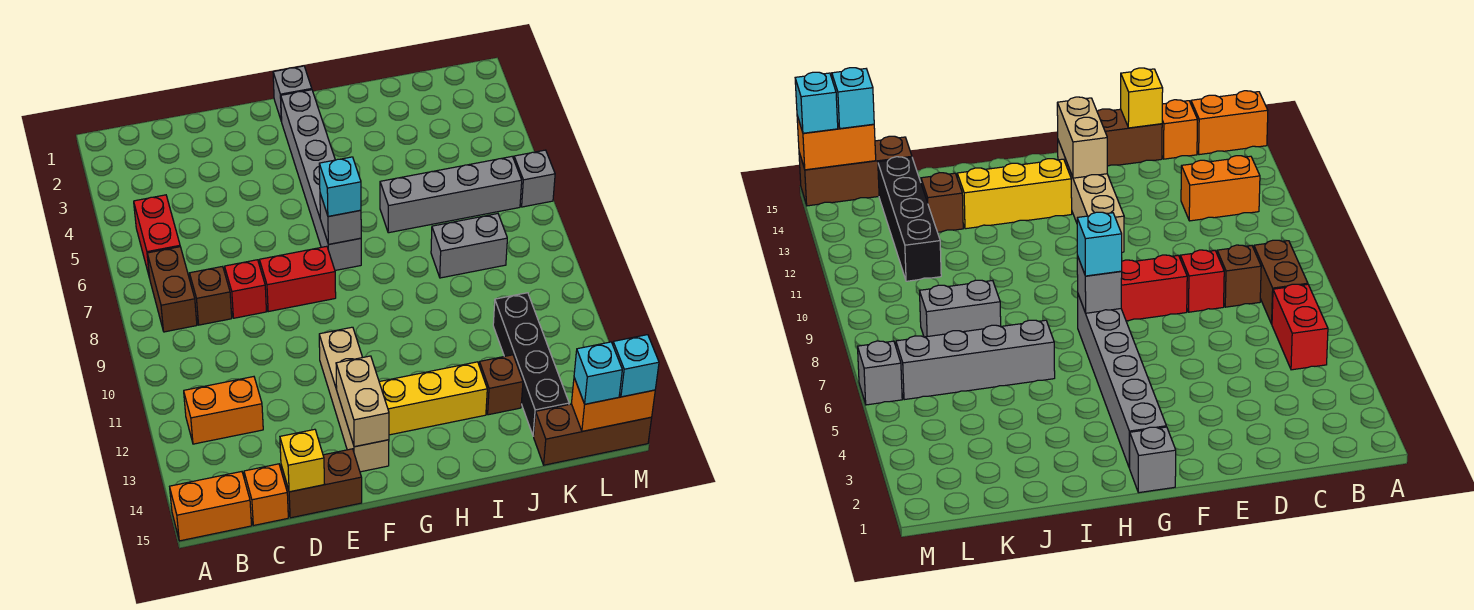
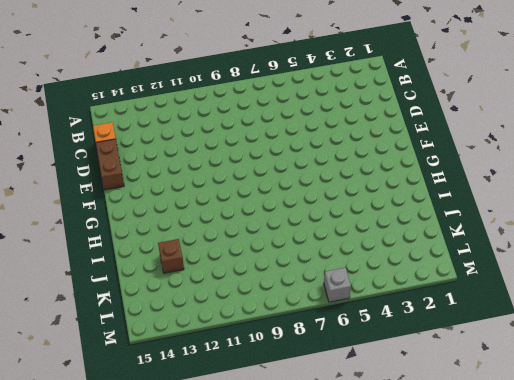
none -> orange 1x2 brick [170,472,252,541]
none -> red 1x2 brick [134,195,180,278]
none -> brown 1x2 brick [147,247,197,332]

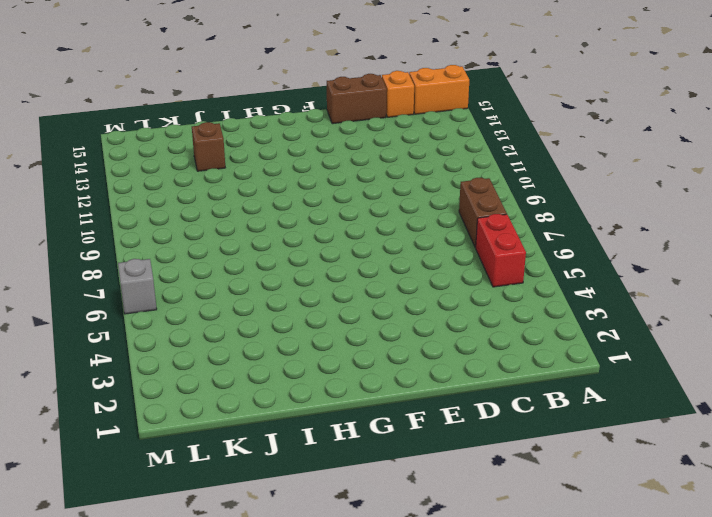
none -> orange 1x2 brick [184,377,263,444]
none -> brown 1x1 brick [190,266,232,325]
none -> red 1x1 brick [225,260,267,318]

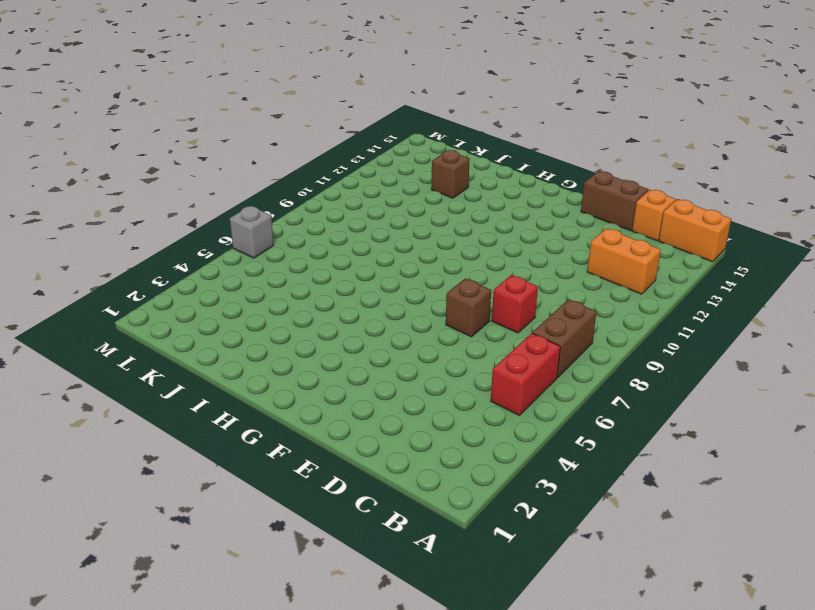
brown 1x1 brick [446,279,491,337] -> brown 1x1 brick moved to [190,266,232,325]
none -> red 1x2 brick [259,246,336,312]
none -> tan 1x4 brick [319,327,389,472]
none -> grey 1x1 brick [273,66,312,121]

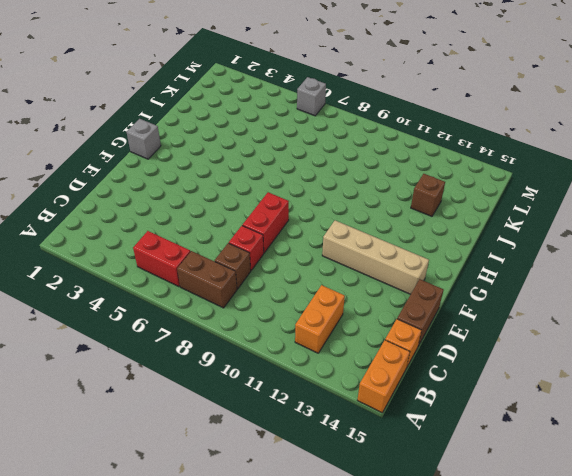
none -> grey 1x6 brick [281,90,361,270]
none -> yellow 1x3 brick [379,362,487,435]
none -> grey 1x4 brick [380,157,522,233]

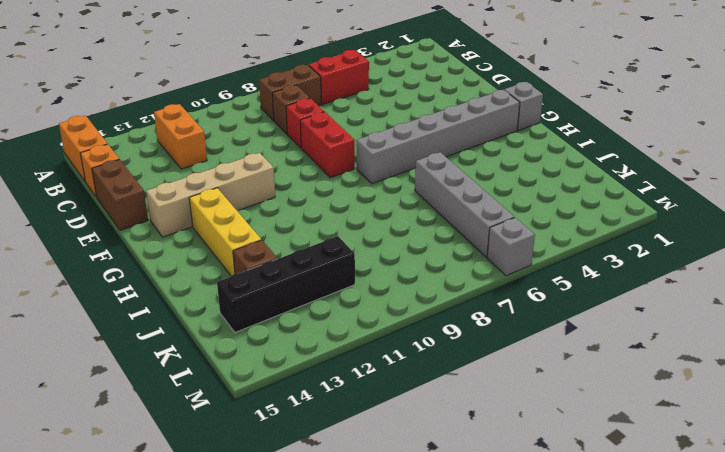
none -> grey 1x2 brick [431,214,507,278]
none -> brown 1x3 brick [534,404,652,465]
none -> yellow 1x1 brick [280,429,325,492]

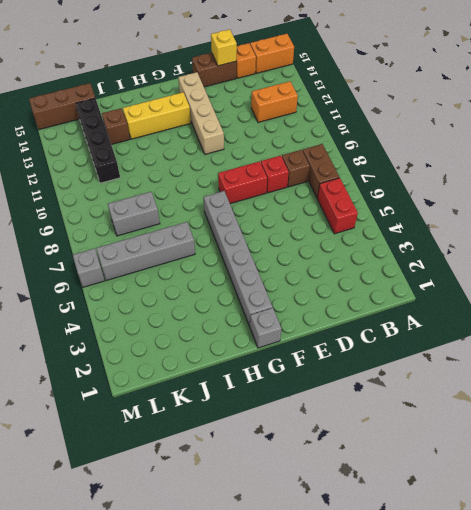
none -> tan 1x2 brick [336,356,389,447]
none -> grey 1x1 brick [320,194,361,244]
none -> orange 1x2 brick [571,378,655,431]

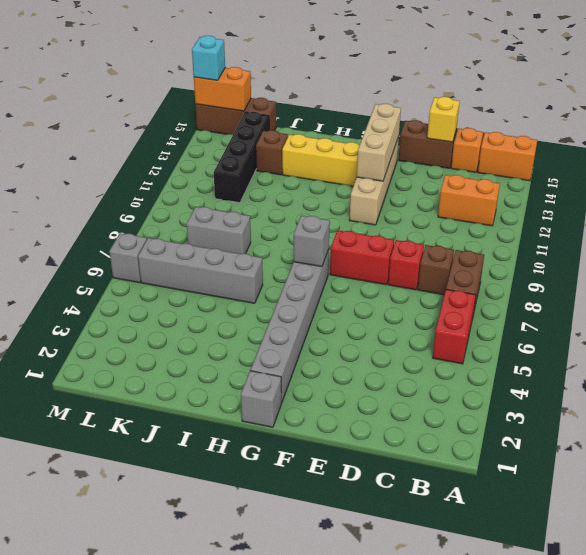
tan 1x3 brick [357,104,401,181] -> tan 1x2 brick [336,356,389,447]
none -> cyan 1x1 brick [319,157,361,216]
none -> cyan 1x1 brick [574,342,622,404]

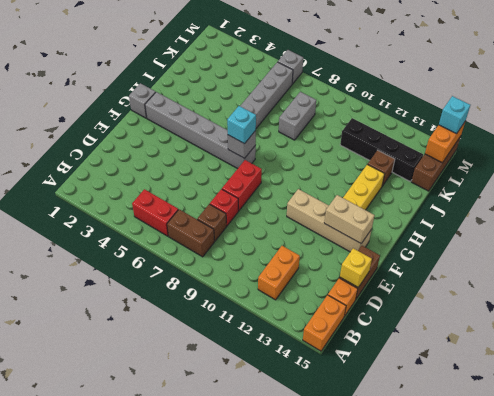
none -> cyan 1x1 brick [574,342,622,404]

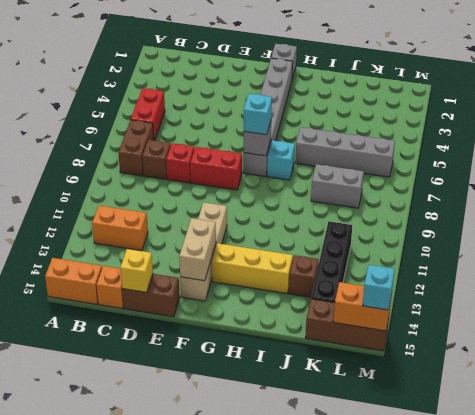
cyan 1x1 brick [267,140,295,180] -> cyan 1x1 brick moved to [574,342,622,404]
none -> grey 1x1 brick [514,150,555,207]

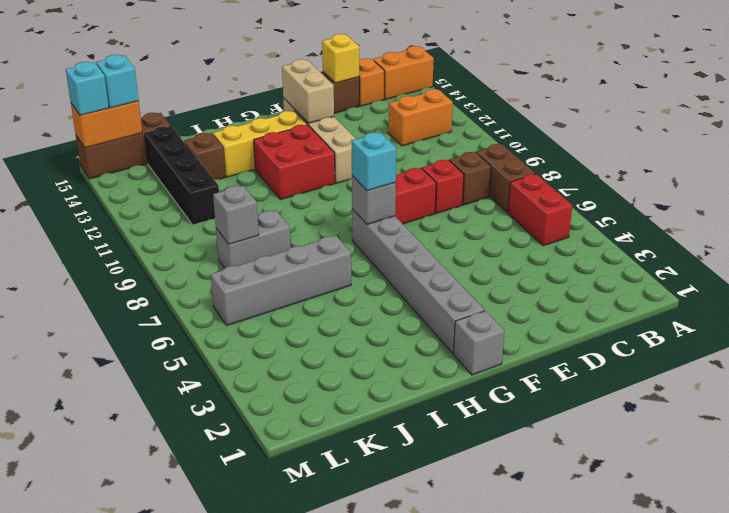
red 2x2 brick [254,125,335,200] -> none
grey 1x1 brick [213,186,259,244] -> grey 1x1 brick moved to [514,150,555,207]

